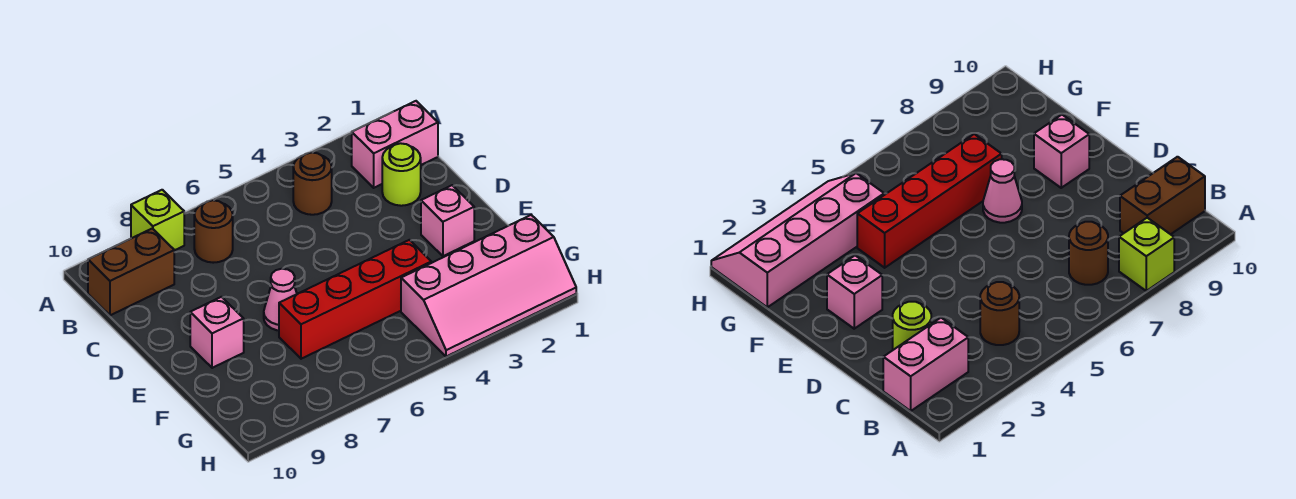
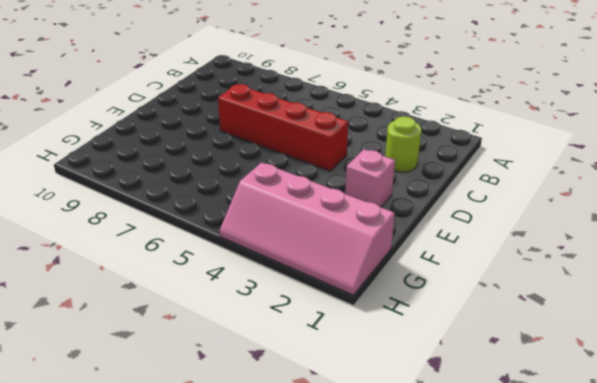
red 1x4 brick [218,84,348,171] -> red 1x4 brick moved to [279,240,431,359]
none -> lime 1x1 brick [131,190,184,250]
none -> pink 1x2 brick [352,101,438,188]

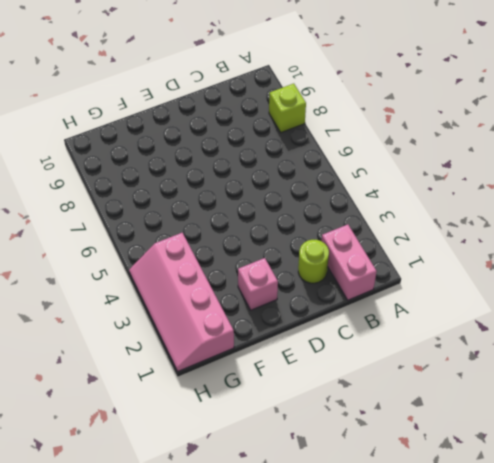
none -> brown 1x1 round brick [293,153,332,215]
none -> brown 1x1 round brick [194,200,233,263]

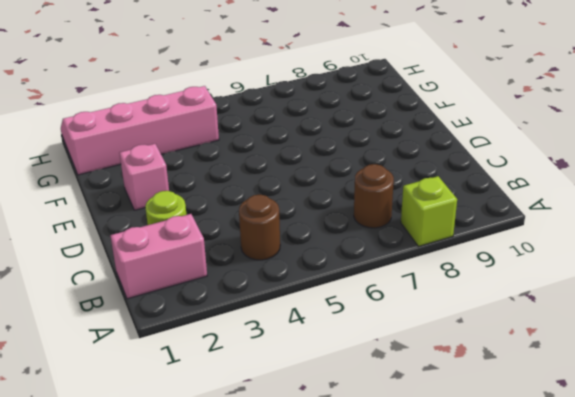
none -> brown 1x2 brick [88,228,174,315]
none -> pink 1x1 cone [264,269,297,331]

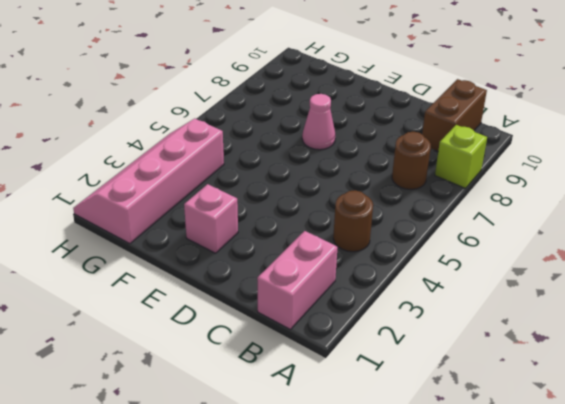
none -> lime 1x1 round brick [382,143,421,206]
none -> pink 1x1 brick [190,297,244,368]

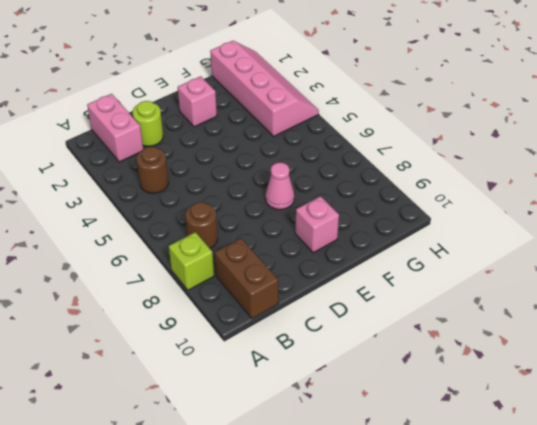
none -> red 1x4 brick [279,240,431,359]

